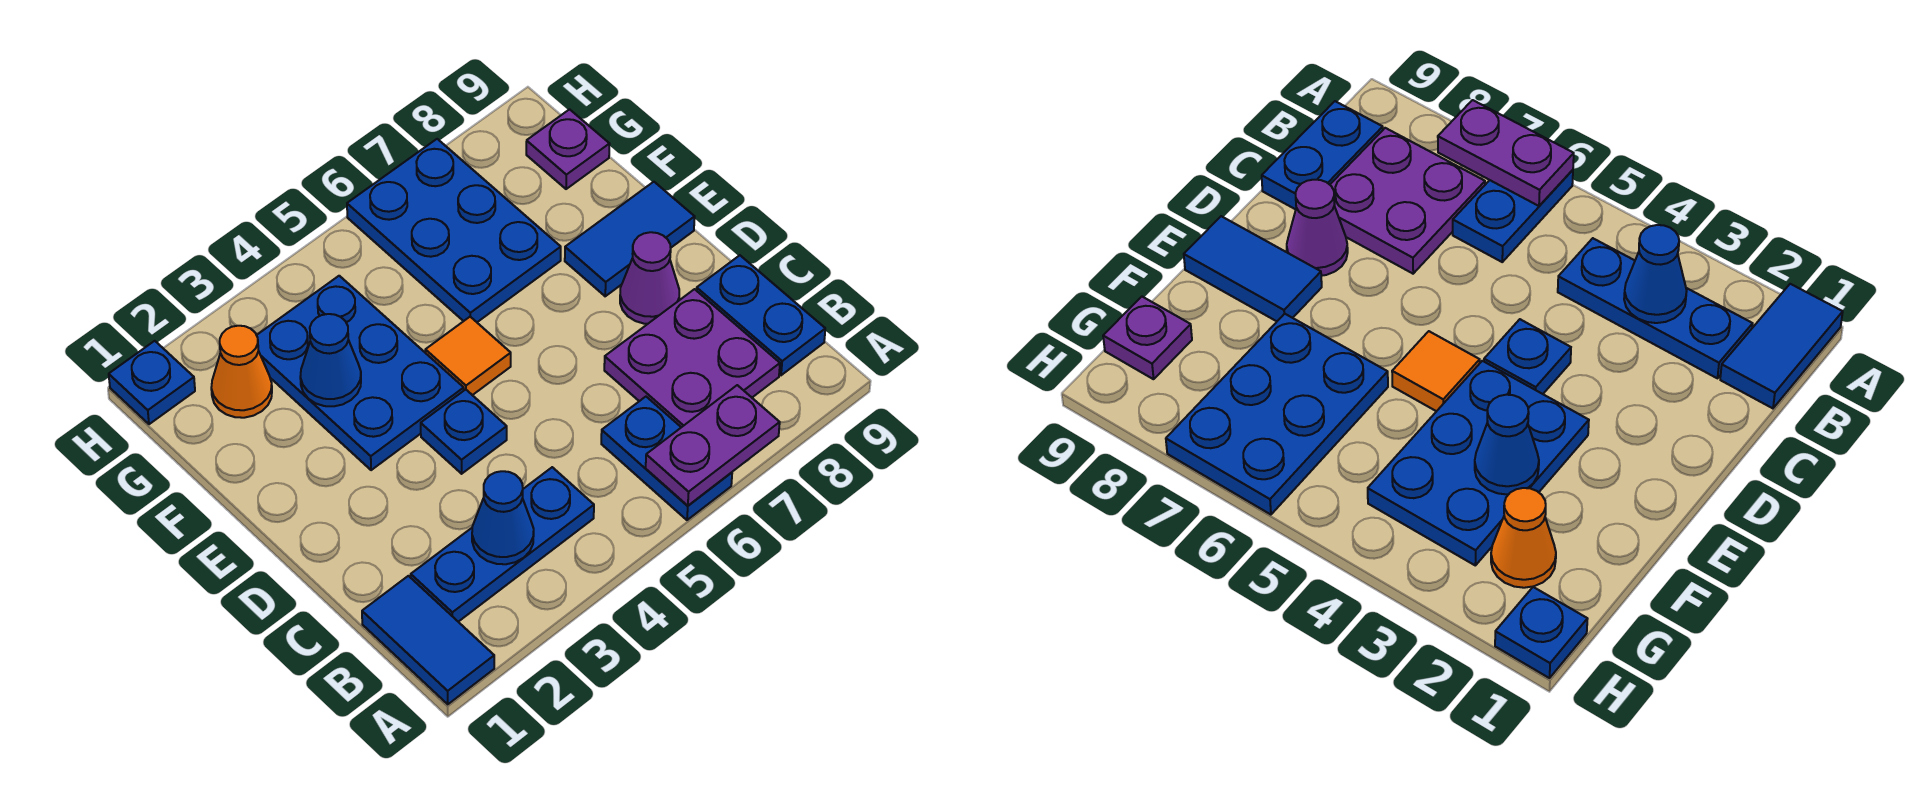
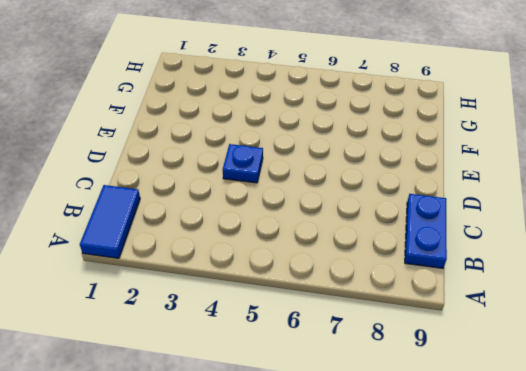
none -> blue 1x2 plate [601,397,732,520]
none -> blue 1x3 plate [411,467,594,622]
none -> purple 2x2 plate [604,289,780,427]

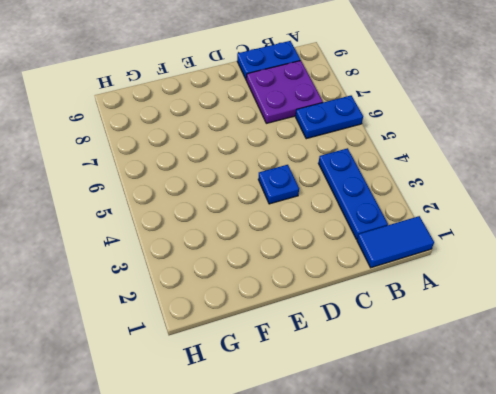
none -> purple 1x1 cone [620,232,679,324]
none -> blue 2x3 plate [257,276,464,470]
none -> orange 1x1 tile [425,317,511,395]

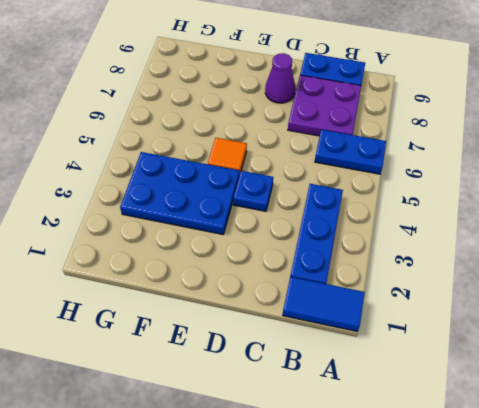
none -> blue 1x2 tile [565,182,695,296]
none -> blue 2x3 plate [347,139,561,322]
none -> orange 1x1 cone [211,326,272,418]

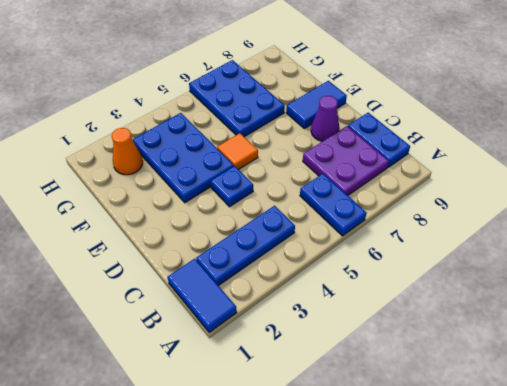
none -> purple 1x1 plate [526,109,610,189]
none -> blue 1x1 plate [109,341,195,424]
none -> purple 1x2 plate [646,385,780,506]

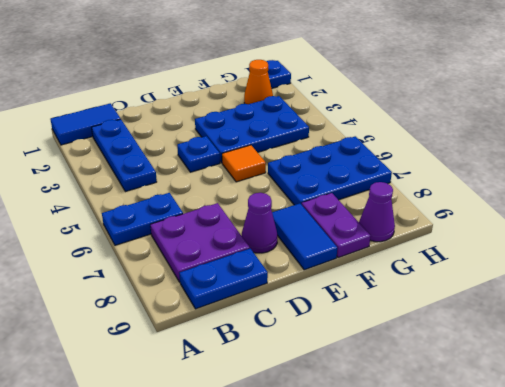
purple 1x2 plate [302,193,371,258] -> purple 1x2 plate moved to [646,385,780,506]
purple 1x1 cone [359,182,395,242] -> purple 1x1 plate [526,109,610,189]
none -> blue 1x1 cone [472,471,534,564]
none -> blue 1x1 cone [300,314,361,406]

